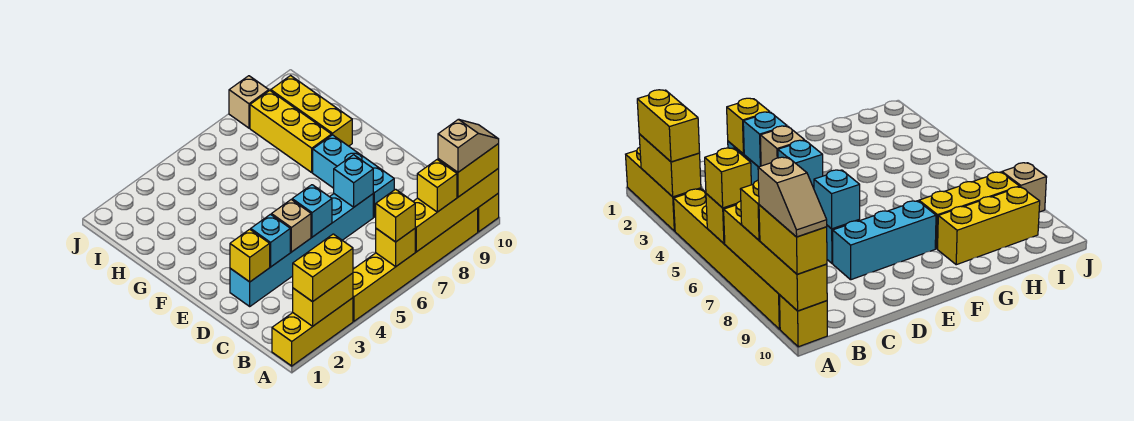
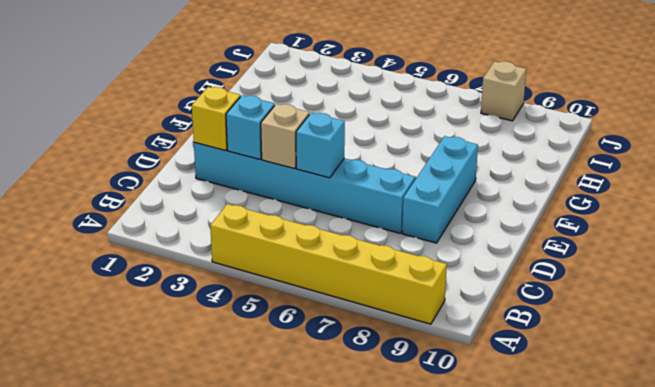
none -> yellow 1x3 brick [272,298,353,366]
none -> yellow 1x1 brick [478,193,499,232]
none -> yellow 1x3 brick [250,91,332,172]

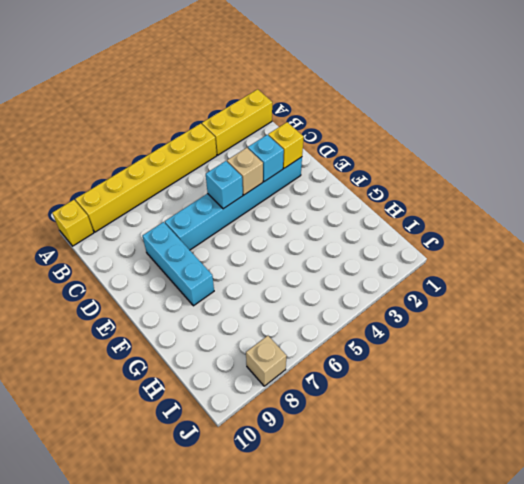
none -> yellow 1x3 brick [250,91,332,172]
none -> yellow 1x3 brick [271,76,352,146]
none -> yellow 1x2 brick [293,273,353,326]

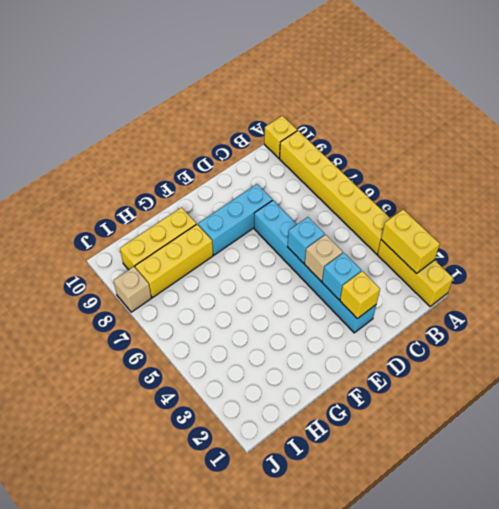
none -> yellow 1x1 brick [376,229,415,266]
none -> yellow 1x4 brick [413,168,499,252]
none -> cyan 1x1 brick [334,155,373,207]

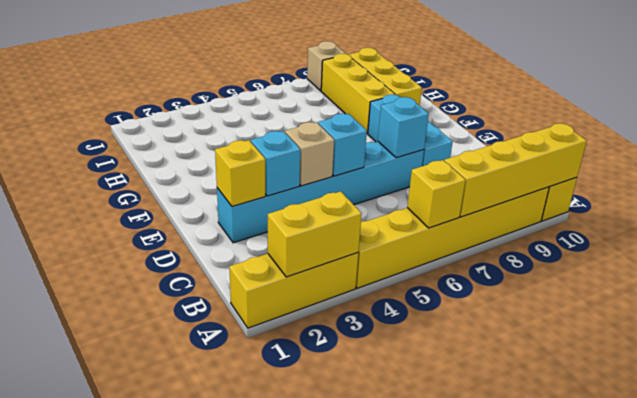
none -> yellow 1x2 brick [293,234,353,302]
none -> yellow 1x1 brick [376,189,415,242]
none -> yellow 1x1 brick [417,160,457,212]

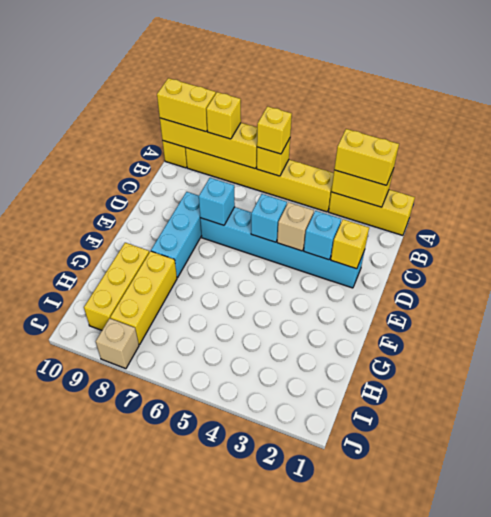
none -> tan 1x2 slope [438,119,499,172]

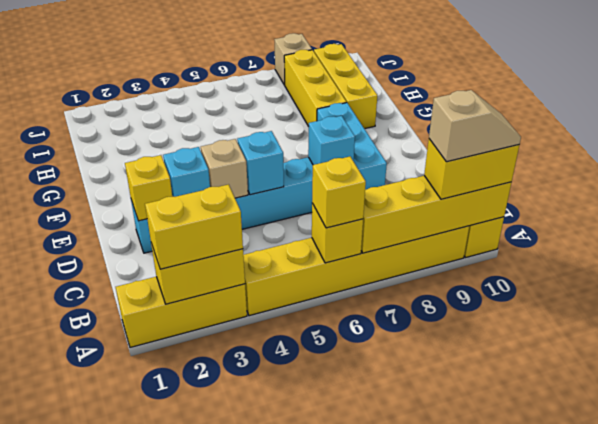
none -> yellow 1x1 brick [417,160,457,212]

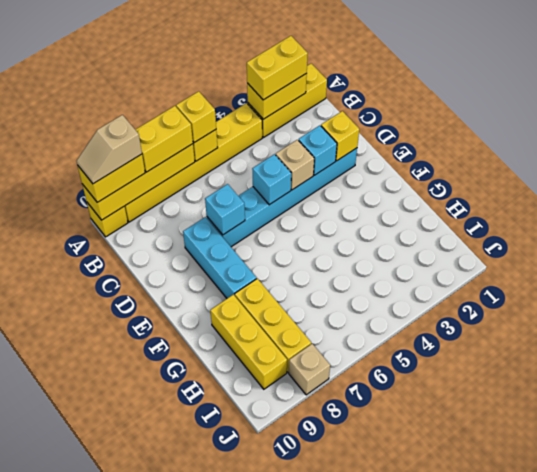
yellow 1x2 brick [135,106,193,172] -> yellow 1x1 brick [417,160,457,212]

